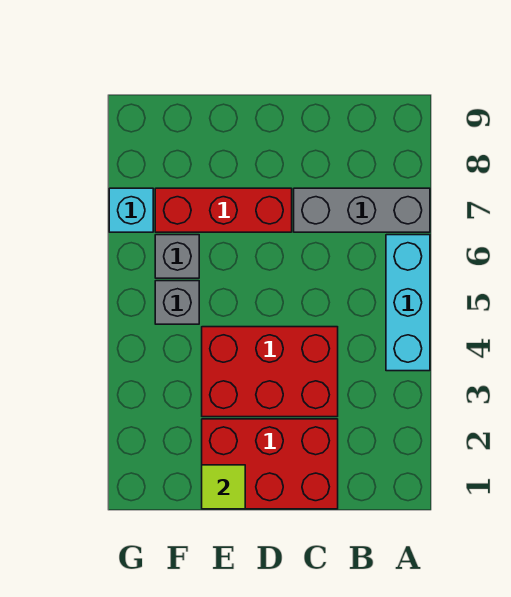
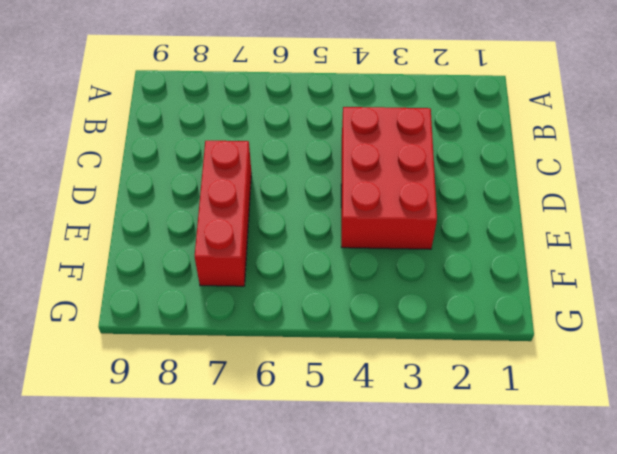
none -> cyan 1x3 brick [386,235,430,371]
none -> grey 1x3 brick [294,188,430,232]

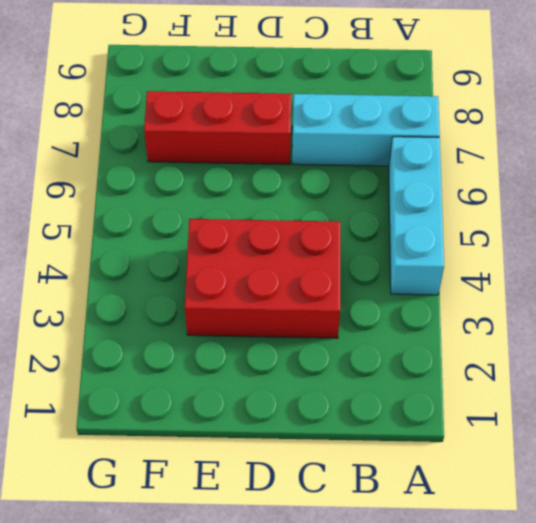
cyan 1x3 brick [292,94,440,166] -> grey 1x3 brick [294,188,430,232]
none -> red 2x3 brick [202,419,338,509]
none -> grey 1x1 brick [155,281,199,324]

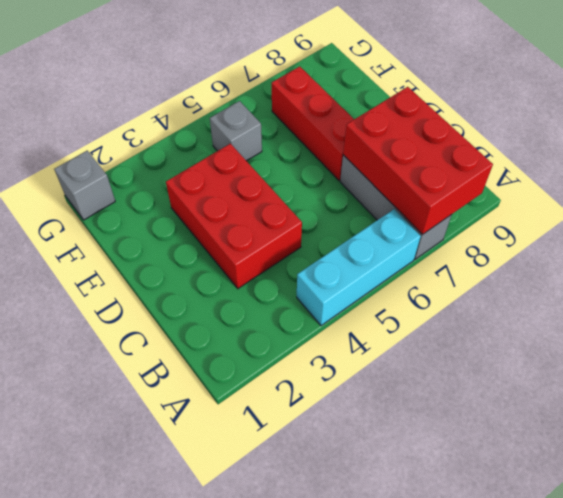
red 2x3 brick [343,87,493,235] -> red 2x3 brick moved to [202,419,338,509]
grey 1x1 brick [54,151,115,220] -> grey 1x1 brick moved to [155,235,199,278]
none -> cyan 1x1 brick [109,188,153,232]
none -> lime 1x1 tile [202,465,245,509]

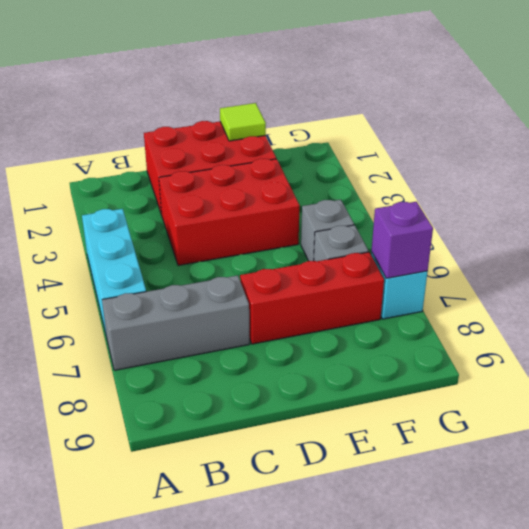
purple 1x1 brick [372,202,433,278] -> none

